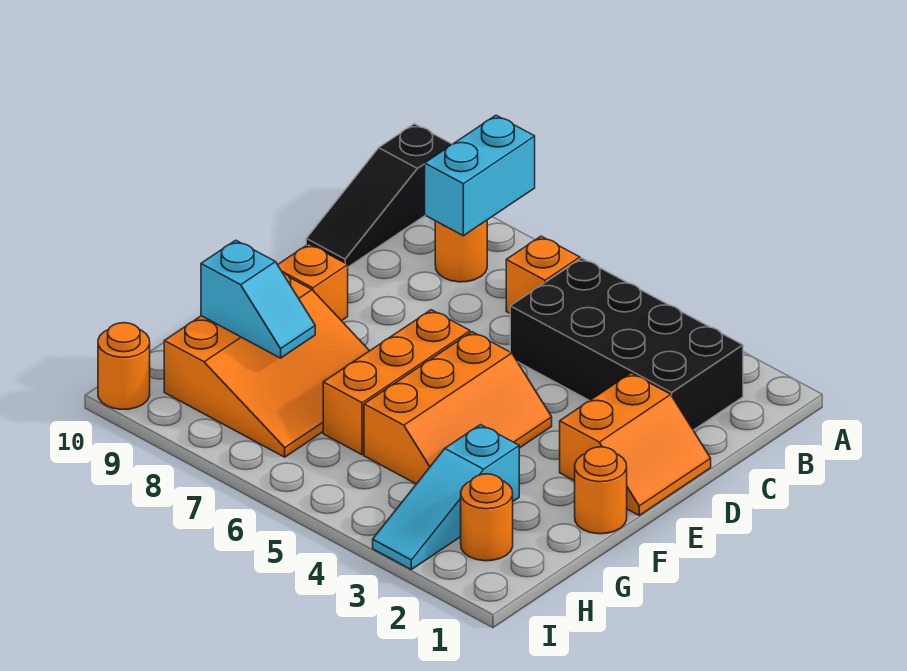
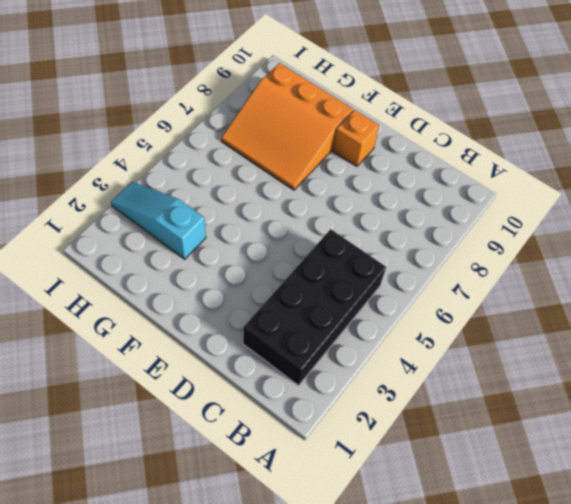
none -> black 1x3 slope [306,124,452,267]
none -> orange 1x1 brick [506,236,580,313]
none -> orange 1x1 round brick [435,220,487,282]

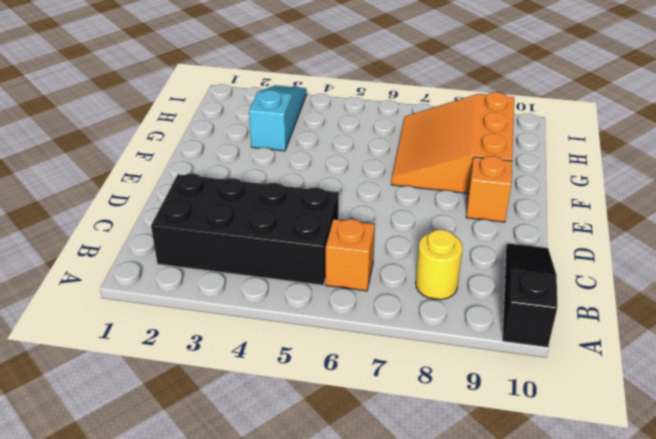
yellow 1x1 round brick [416,230,463,300] -> orange 1x1 round brick [435,220,487,282]
none -> orange 2x2 slope [560,373,711,515]
none -> orange 2x3 slope [364,332,552,484]
none -> orange 1x3 brick [323,310,470,455]

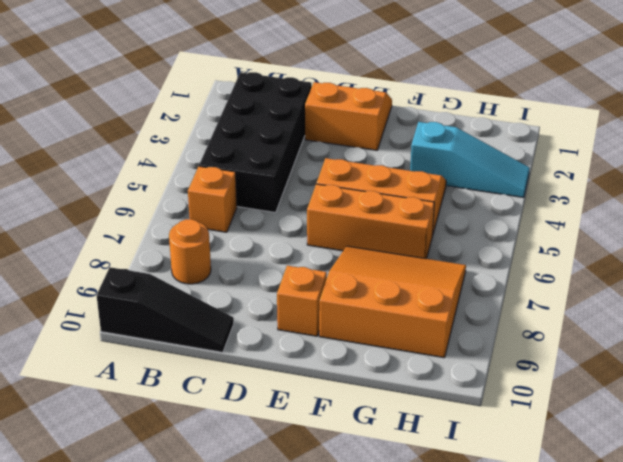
none -> orange 1x1 round brick [575,447,627,534]
none -> orange 1x1 round brick [461,474,513,561]
none -> orange 1x1 round brick [98,323,150,409]

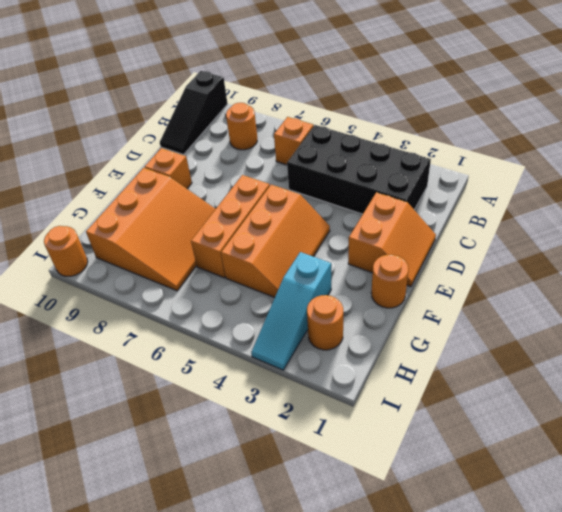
none -> cyan 1x2 brick [425,115,535,236]
none -> cyan 1x2 slope [201,240,315,358]

